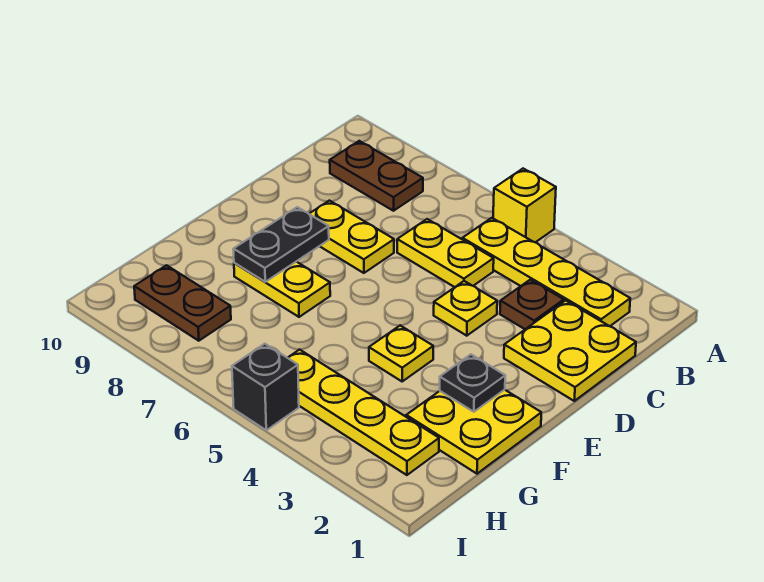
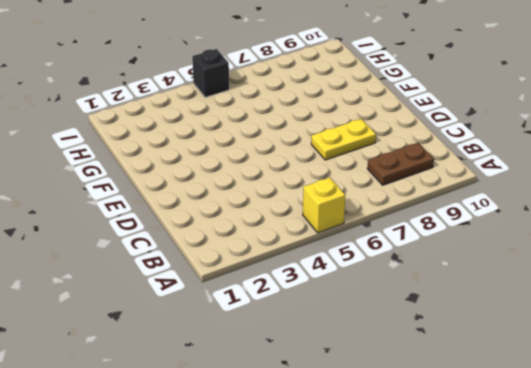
none -> yellow 1x4 plate [462,218,630,326]
none -> yellow 2x2 plate [504,301,636,401]
none -> brown 1x1 plate [500,280,564,329]

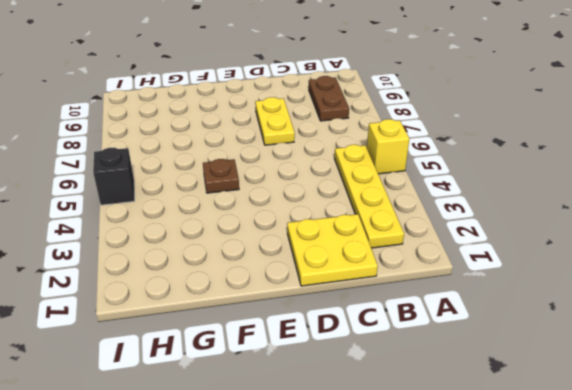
brown 1x1 plate [203,159,239,193] -> brown 1x1 plate moved to [500,280,564,329]
none -> yellow 1x2 plate [397,219,494,287]
none -> yellow 1x1 plate [434,281,497,336]
none -> yellow 2x2 plate [406,390,541,474]

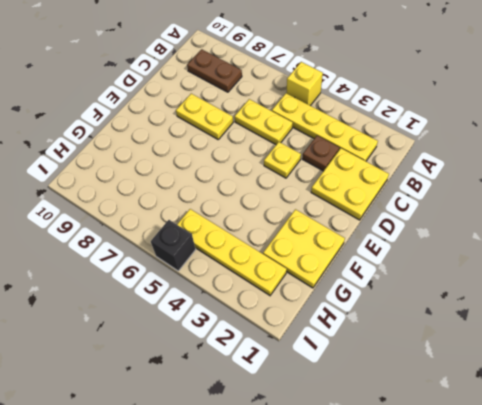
none -> yellow 1x1 plate [369,325,433,381]
none -> yellow 1x2 plate [234,262,330,317]
none -> brown 1x2 plate [134,265,231,341]

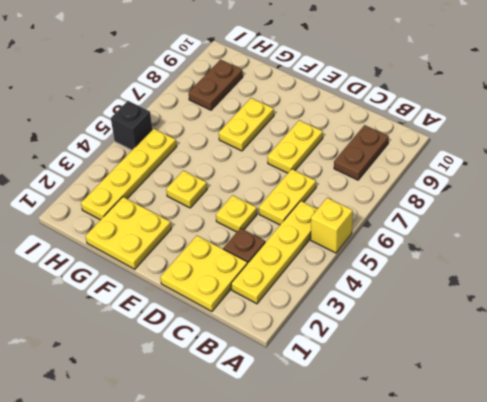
none -> black 1x2 plate [233,207,329,282]
none -> black 1x1 plate [440,355,505,412]

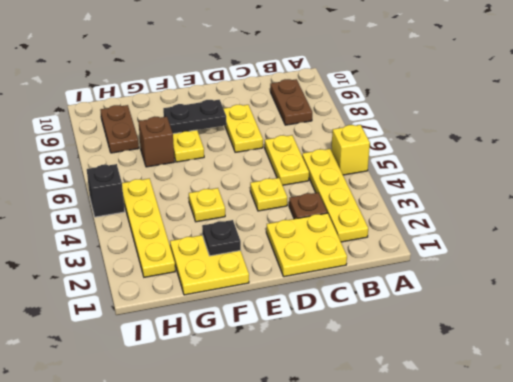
brown 1x1 brick [138,116,174,167] -> none

